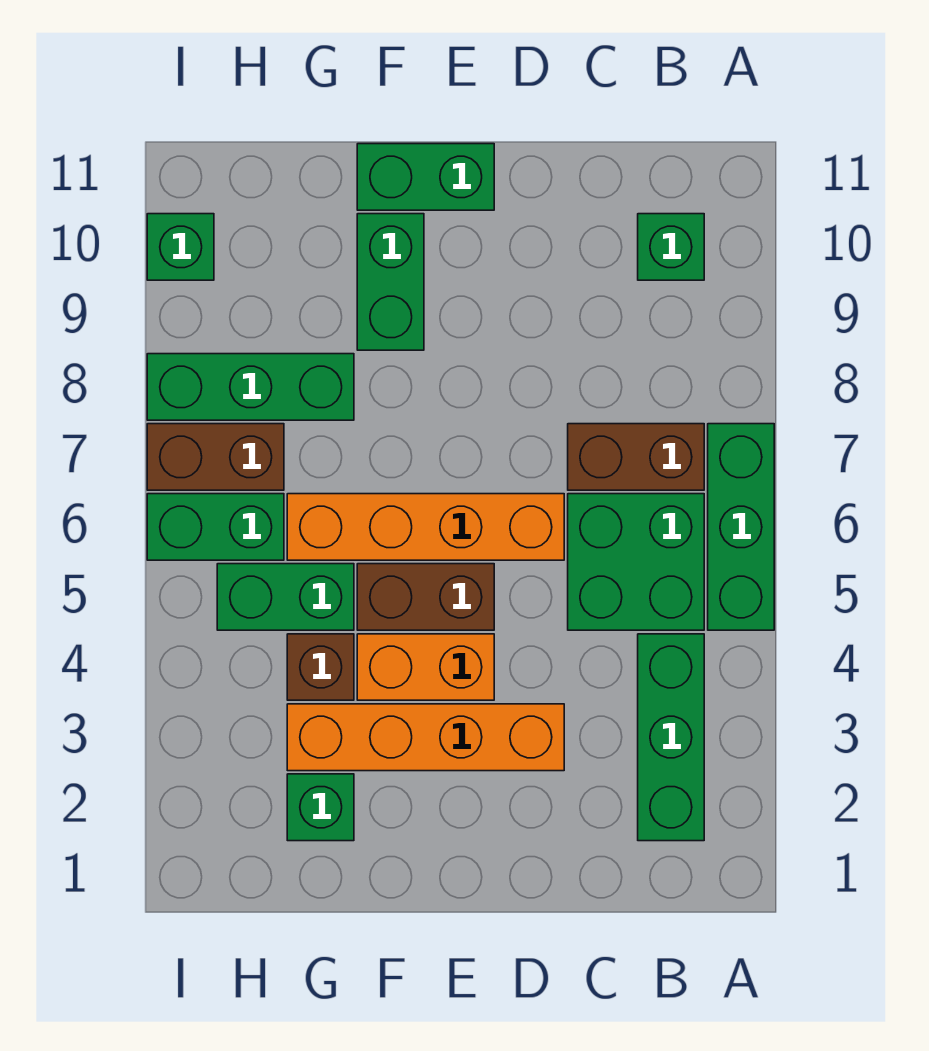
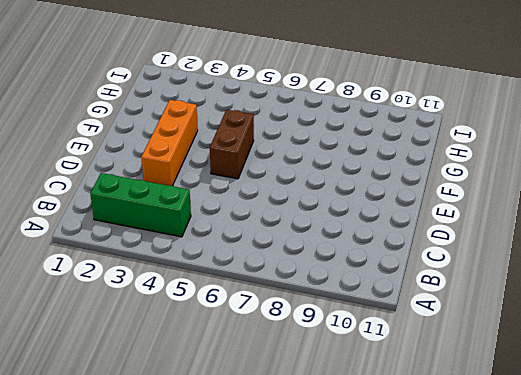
orange 1x3 brick [141,100,198,186] -> orange 1x4 brick [287,704,564,771]
none -> green 1x3 brick [708,424,774,630]
none -> green 2x2 brick [568,494,704,630]
none -> brown 1x2 brick [568,424,704,490]

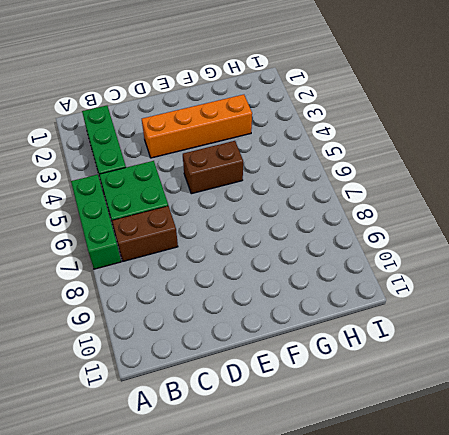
none -> green 1x1 brick [638,214,704,280]
none -> orange 1x4 brick [287,494,564,560]
none -> orange 1x2 brick [357,634,494,700]

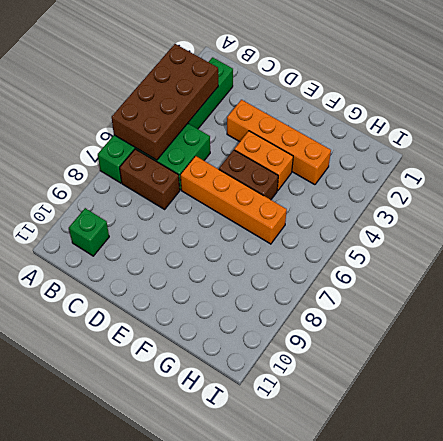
brown 2x4 brick [111,44,218,160] -> none
none -> green 1x2 brick [357,144,494,210]
none -> green 1x2 brick [357,214,424,350]
none -> green 1x1 brick [287,774,354,841]

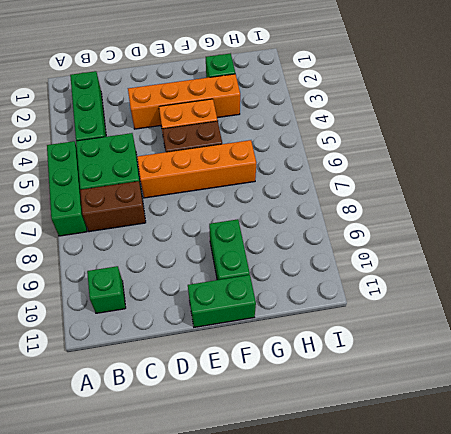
none -> brown 1x1 brick [287,634,354,700]
none -> green 1x2 brick [217,564,354,630]
none -> green 1x3 brick [147,354,354,420]

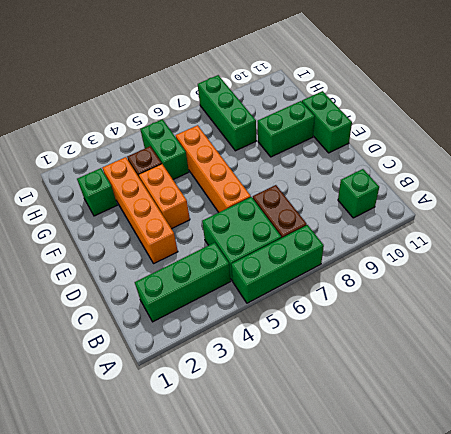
none -> brown 1x2 brick [357,564,494,630]
none -> green 1x2 brick [147,494,284,560]
none -> brown 1x2 brick [147,424,284,490]

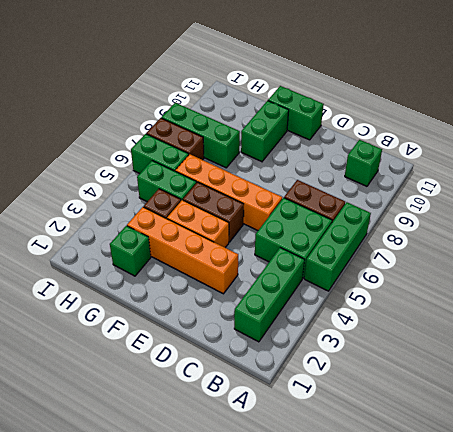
none -> green 1x1 brick [147,214,214,280]

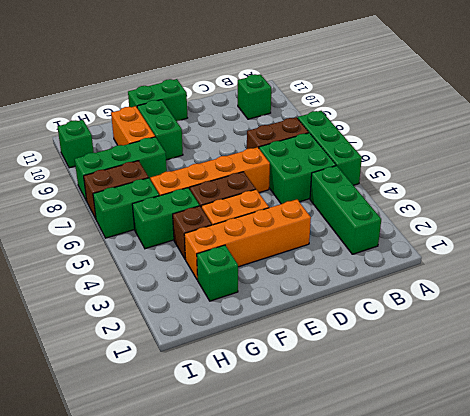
orange 1x2 brick [111,106,155,145] -> none

